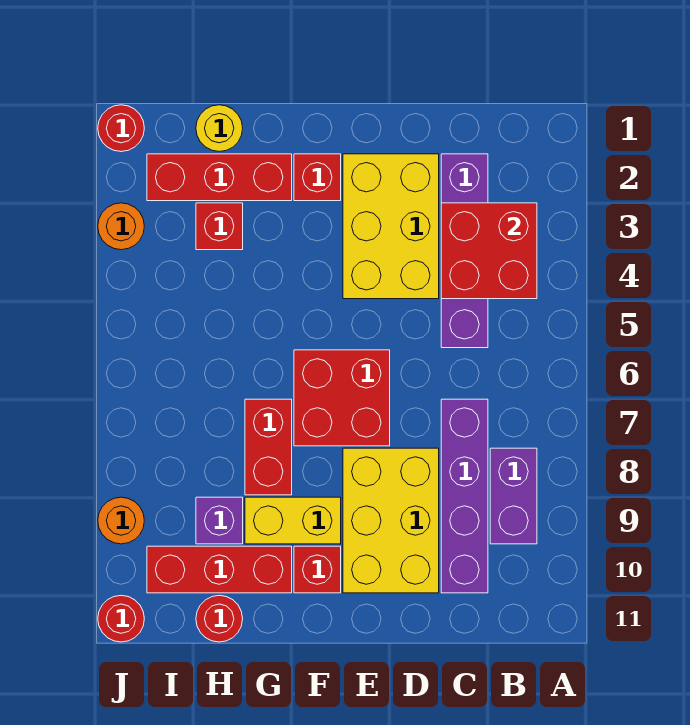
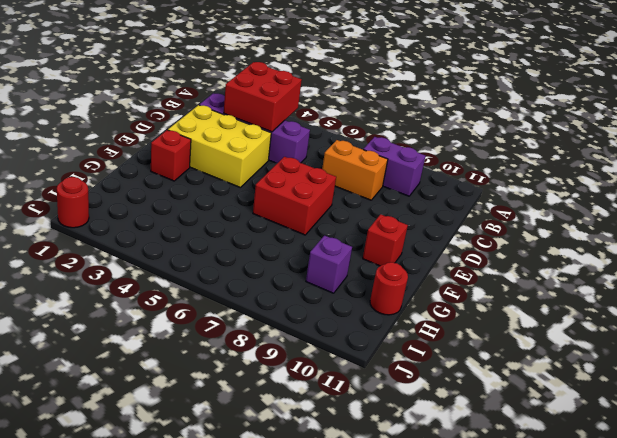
orange 1x2 brick [322,140,388,200] -> purple 1x4 brick [441,399,488,593]
none -> yellow 2x3 brick [343,448,439,593]
none -> yellow 1x2 brick [245,497,341,544]
none -> red 1x3 brick [147,154,292,201]

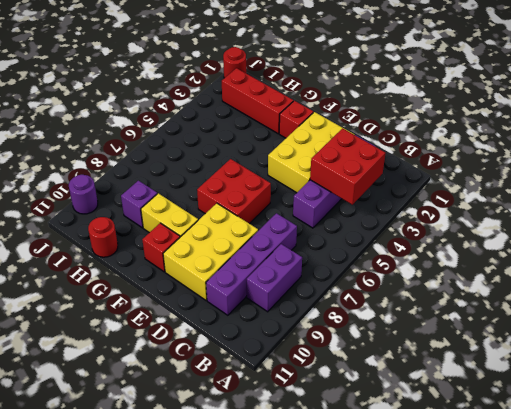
purple 1x1 round brick [69,175,98,214] -> none
none -> red 1x2 brick [245,399,292,495]
none -> red 1x3 brick [147,546,292,593]
none -> yellow 1x1 round brick [196,105,243,152]

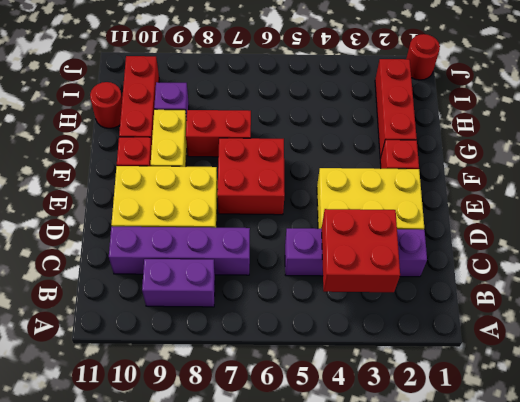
none -> yellow 1x1 round brick [196,105,243,152]
none -> red 1x1 brick [196,203,243,250]
none -> orange 1x1 round brick [98,203,144,250]

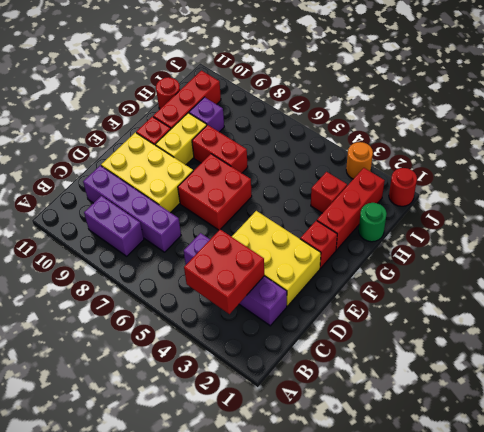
green 1x1 round brick [359,203,387,242] -> yellow 1x1 round brick [196,105,243,152]
none -> orange 1x1 round brick [98,497,144,544]
none -> red 1x1 round brick [98,595,144,642]

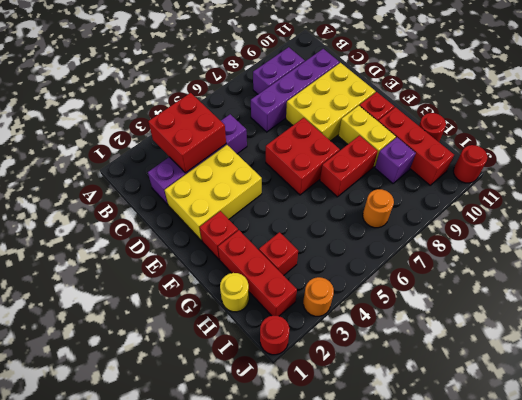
orange 1x1 round brick [363,189,394,228] -> orange 1x1 round brick moved to [98,497,144,544]

